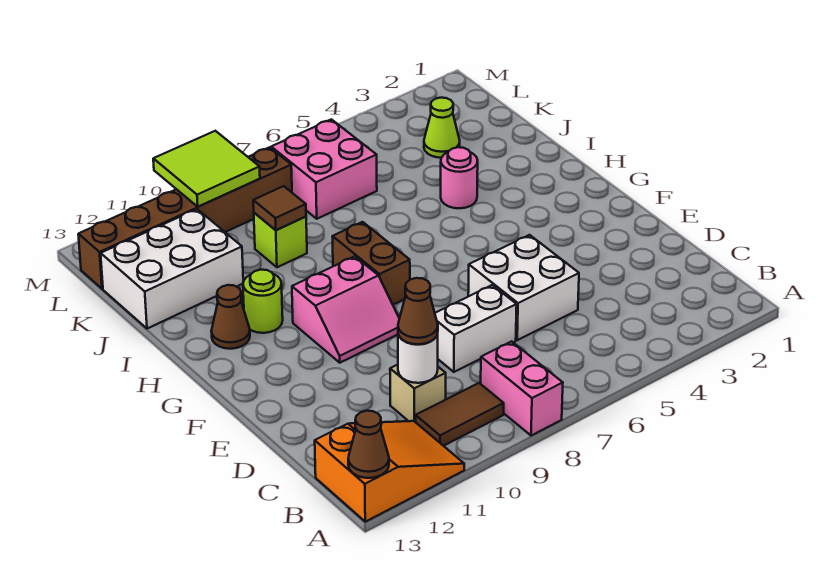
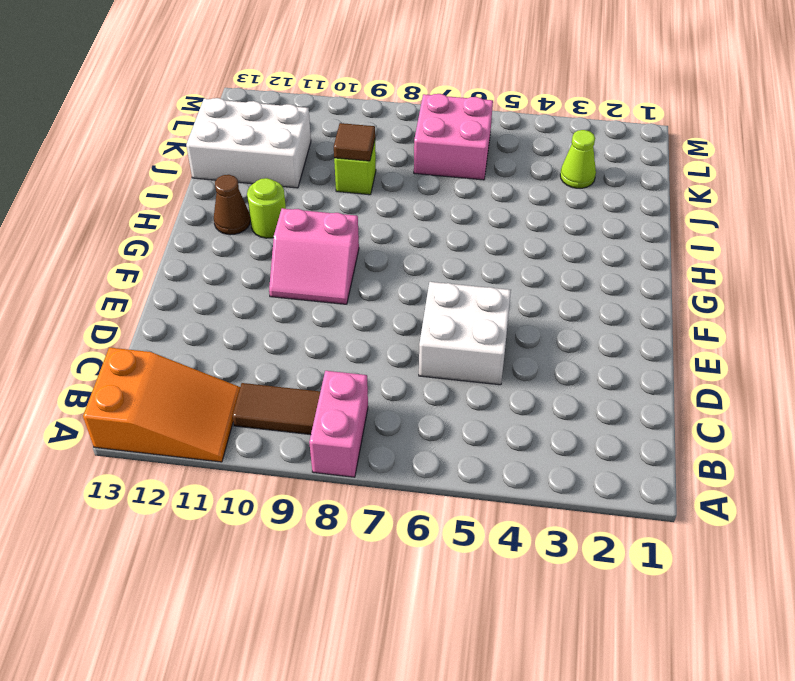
none -> tan 1x1 brick [390,365,446,422]
none -> white 1x2 brick [435,285,517,372]
none -> brown 1x2 brick [332,222,410,305]

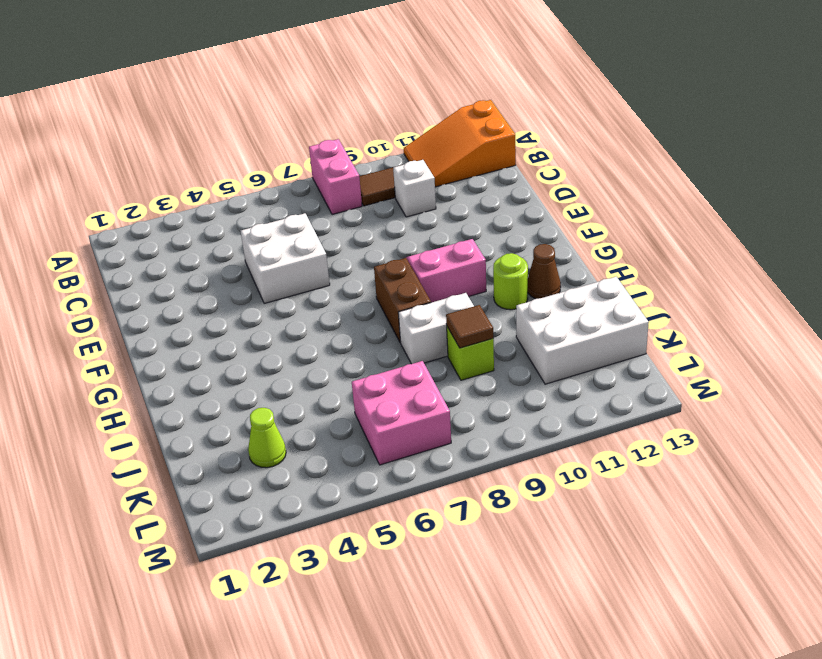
white 1x1 brick [393,160,436,217] -> tan 1x1 brick [390,365,446,422]
white 1x2 brick [398,293,474,364] -> white 1x2 brick moved to [435,285,517,372]
none -> pink 1x1 round brick [441,147,478,208]
none -> brown 1x6 brick [78,147,292,289]
none -> brown 1x1 cone [348,411,389,478]

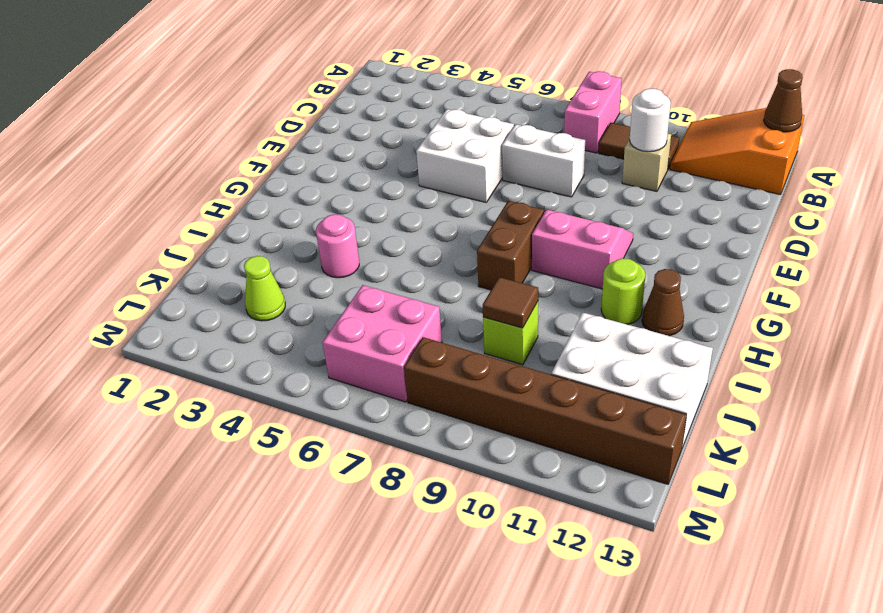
none -> lime 2x2 tile [153,131,260,207]
none -> brown 1x1 cone [398,278,438,344]

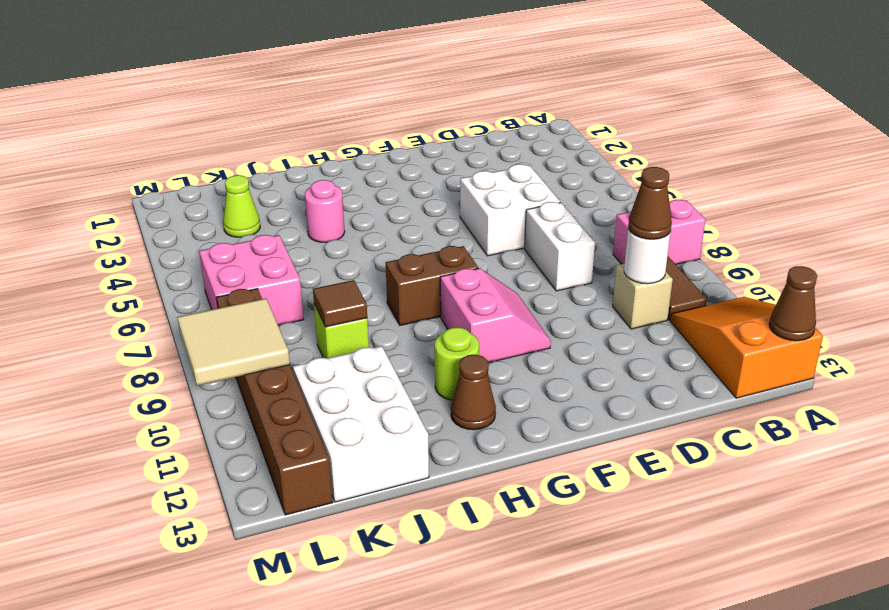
tan 2x2 tile [177,299,290,386] -> lime 2x2 tile [153,131,260,207]

